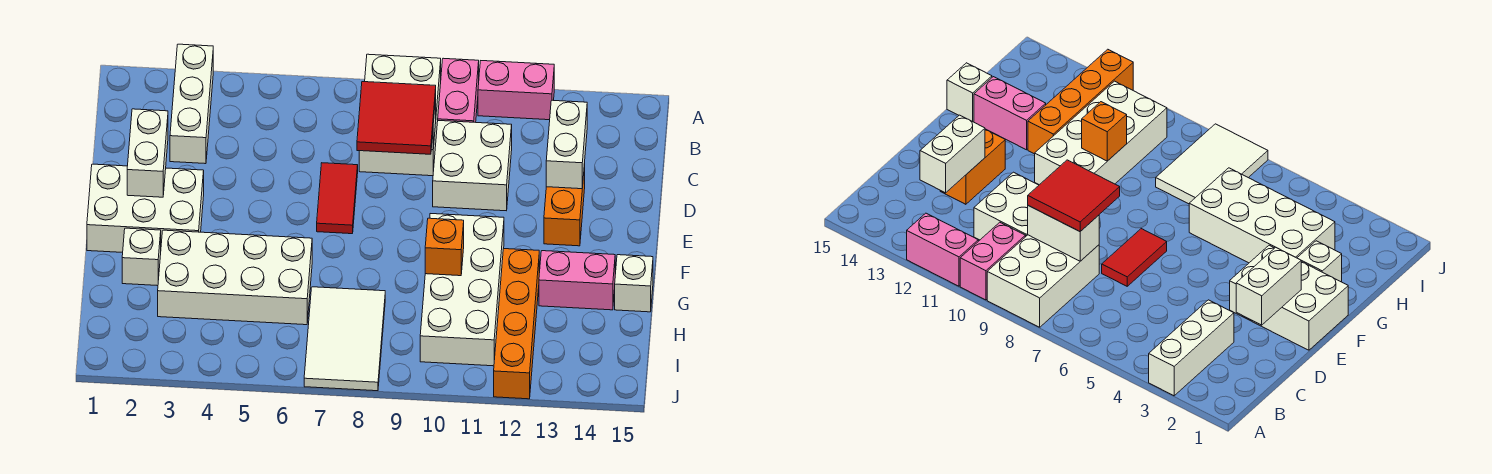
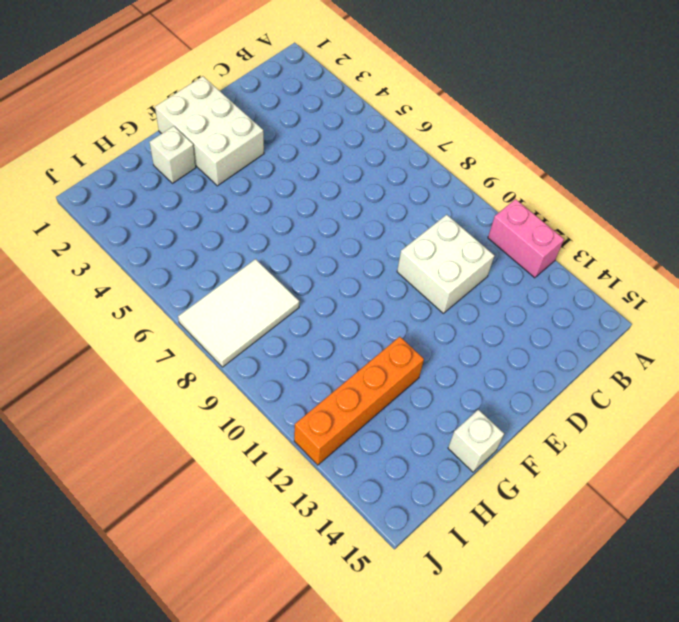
none -> white 1x3 brick [170,44,213,164]
none -> white 2x3 brick [359,54,441,176]
none -> pink 1x2 brick [438,58,479,122]

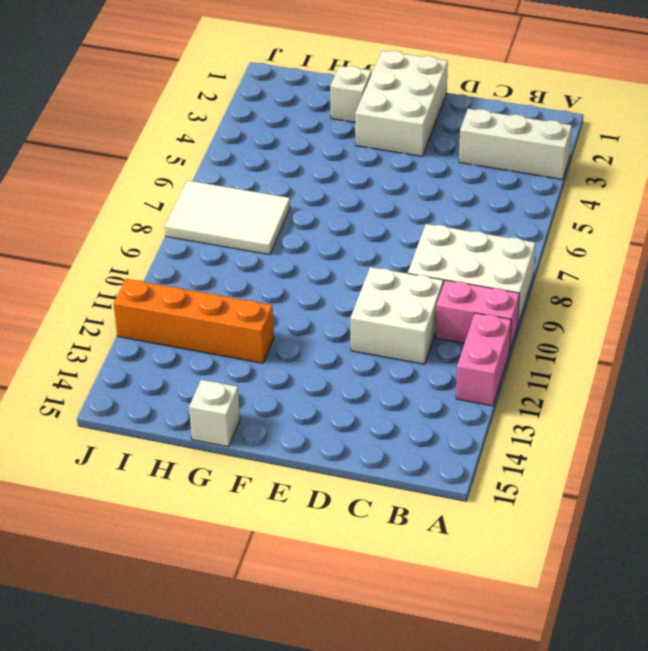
none -> red 1x2 tile [317,163,358,234]
none -> orange 1x2 brick [544,164,585,246]
none -> white 2x4 brick [420,214,504,366]

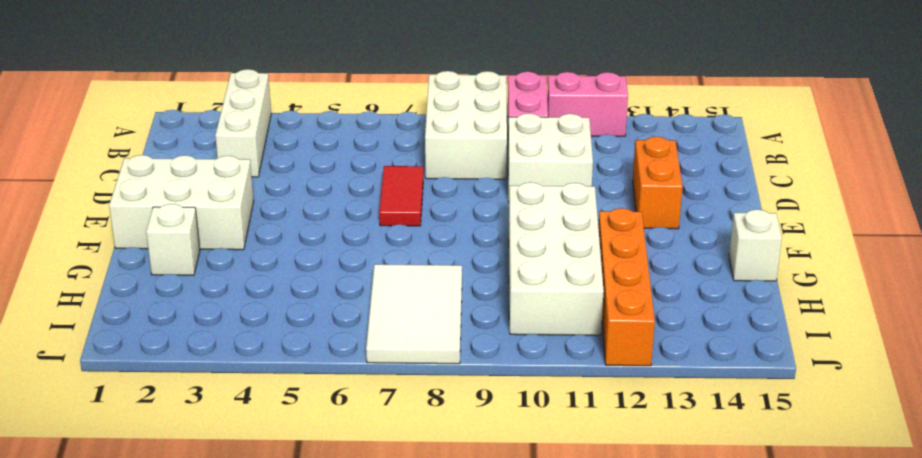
none -> white 2x4 brick [158,230,312,325]
none -> pink 1x2 brick [539,251,615,310]
none -> white 1x2 brick [1028,206,1099,261]

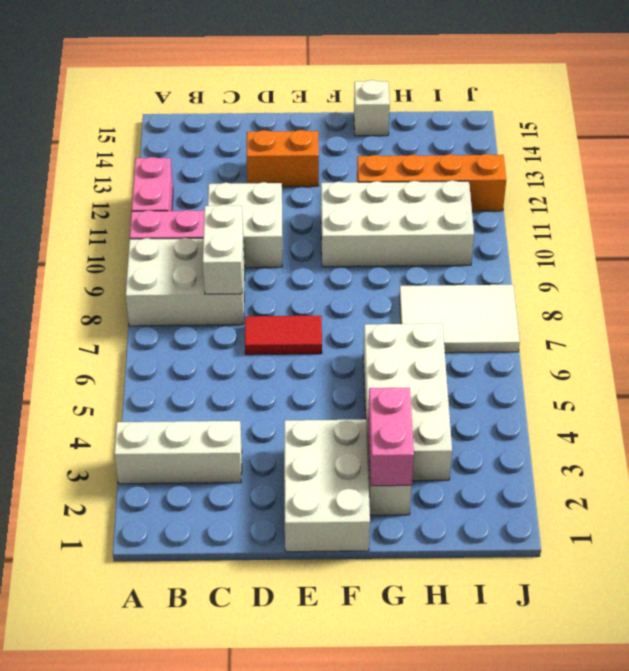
pink 1x2 brick [368,388,414,486] -> pink 1x2 brick moved to [539,251,615,310]
none -> white 1x2 brick [546,100,587,189]
none -> white 1x2 brick [127,109,168,197]
none -> orange 1x1 brick [425,218,464,276]

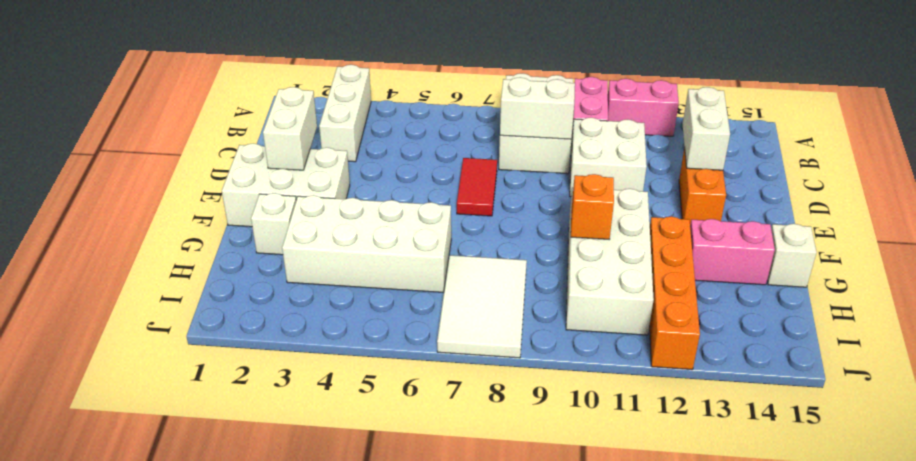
none -> red 2x2 tile [357,82,436,154]

